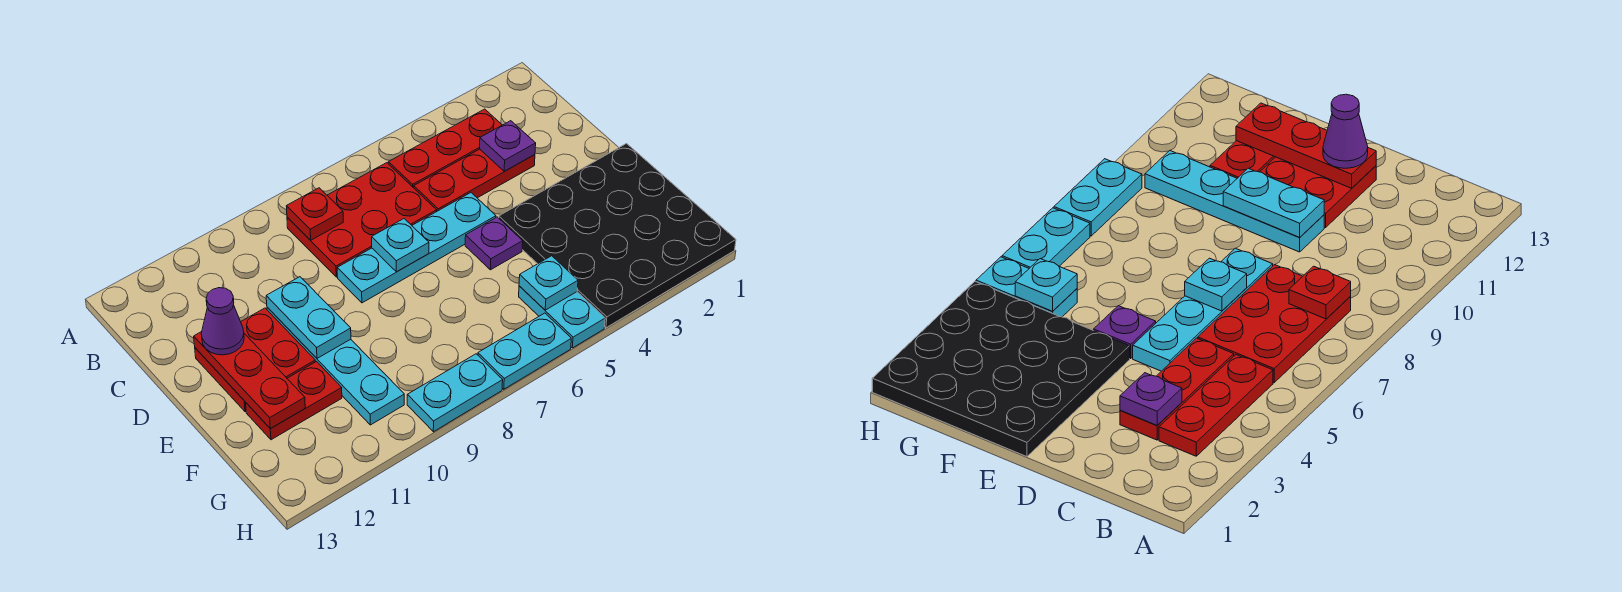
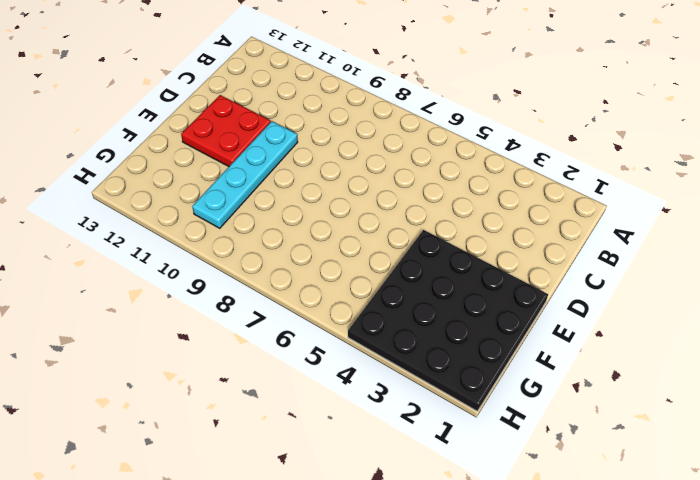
none -> red 1x3 plate [388,109,502,188]
none -> red 2x3 plate [287,163,437,277]
none -> red 1x3 plate [414,149,535,211]

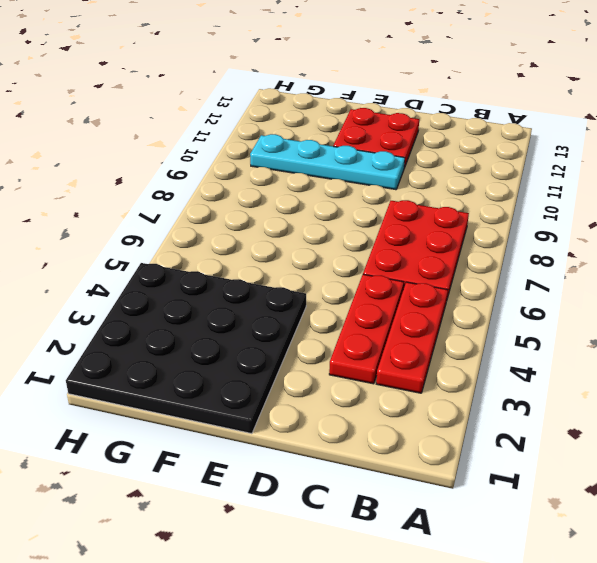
none -> cyan 1x4 plate [337,193,496,303]
none -> purple 1x1 plate [465,217,523,270]
none -> red 1x2 plate [246,362,342,440]

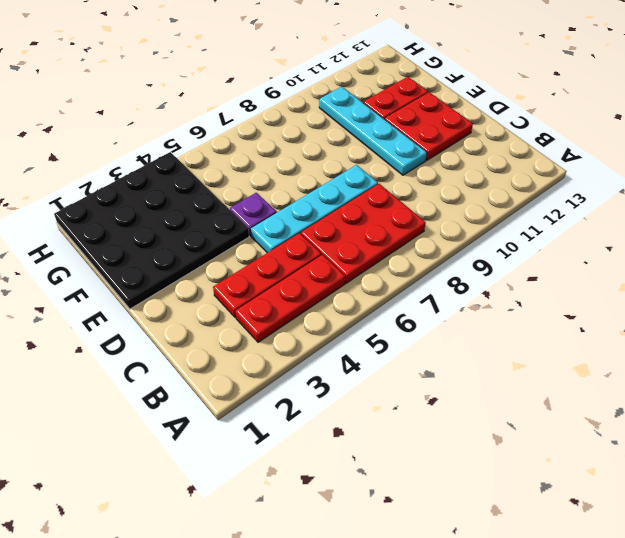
none -> cyan 1x2 plate [519,286,605,348]
none -> cyan 1x2 plate [478,313,571,389]
none -> cyan 1x2 plate [407,354,503,432]

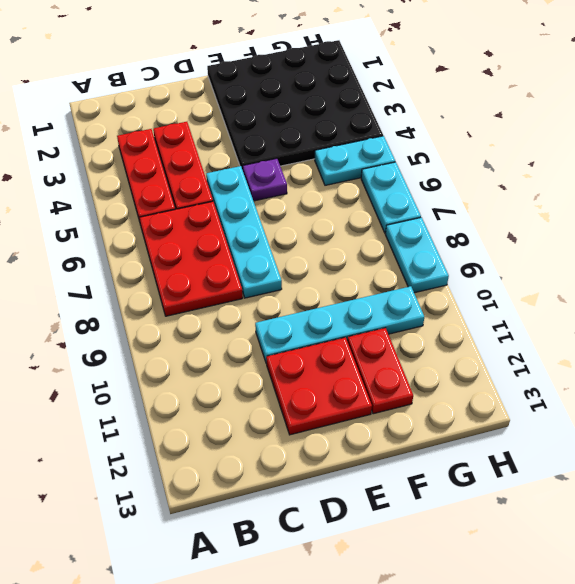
none -> red 1x1 plate [286,188,343,240]
none -> purple 1x1 plate [480,121,536,171]
none -> cyan 1x1 plate [372,219,429,272]

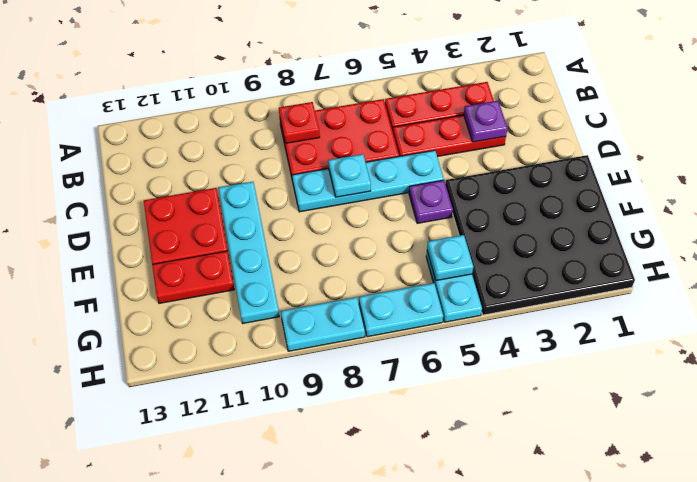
none -> cyan 1x2 plate [266,277,351,358]
none -> red 1x3 plate [194,332,305,429]
none -> purple 1x1 cone [201,288,244,355]

